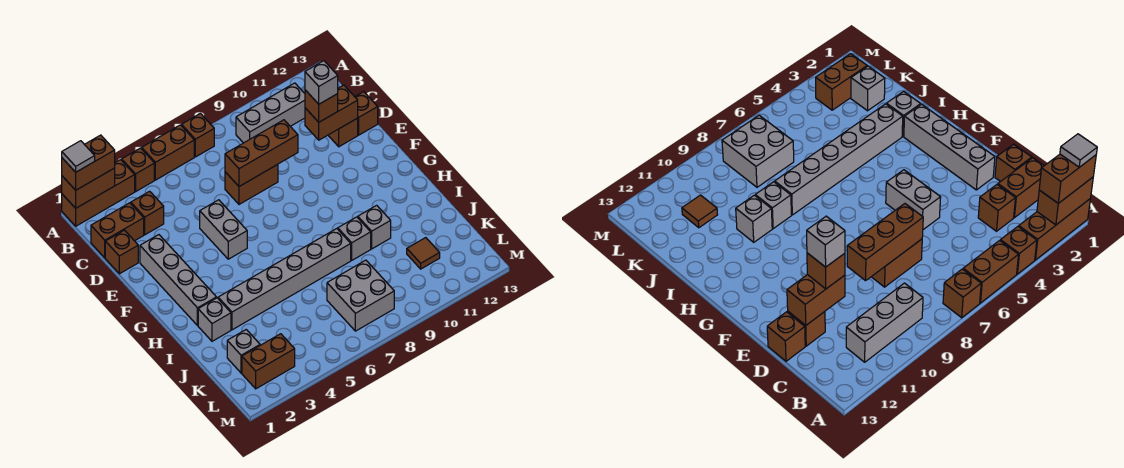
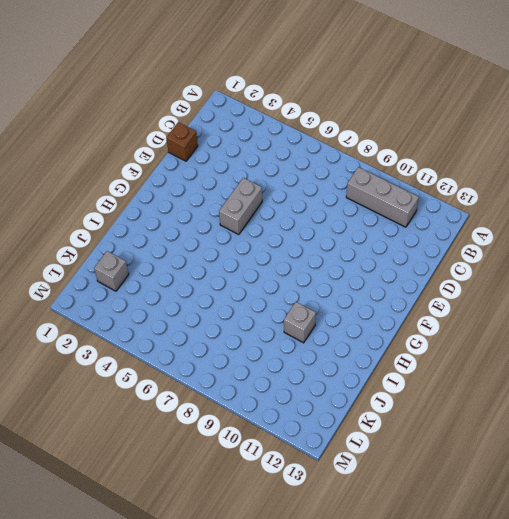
none -> brown 1x3 brick [62,160,135,226]
none -> brown 1x1 brick [122,148,154,192]
none -> brown 1x2 brick [142,125,194,180]

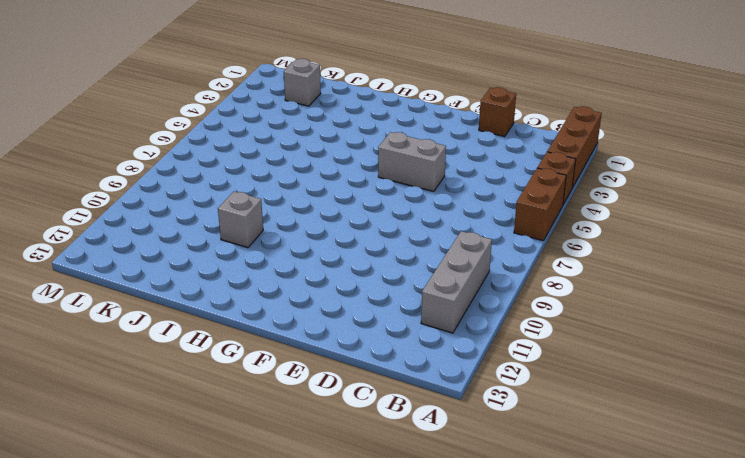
none -> brown 1x1 brick [181,113,214,157]
none -> brown 1x2 brick [91,203,144,258]
none -> brown 1x1 brick [131,191,164,235]

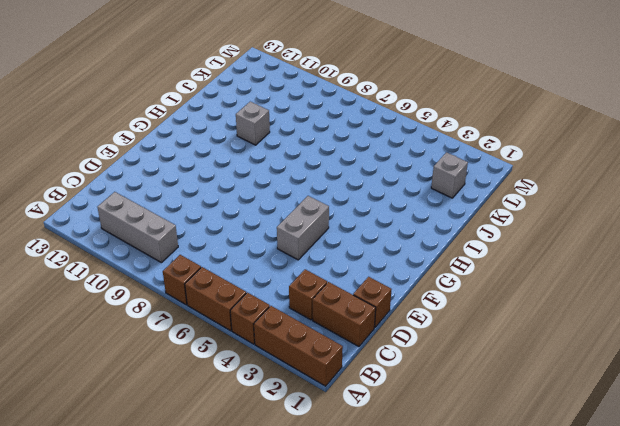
none -> brown 1x2 brick [225,164,278,204]
none -> brown 1x1 brick [328,118,358,147]
none -> brown 1x1 brick [355,92,378,135]

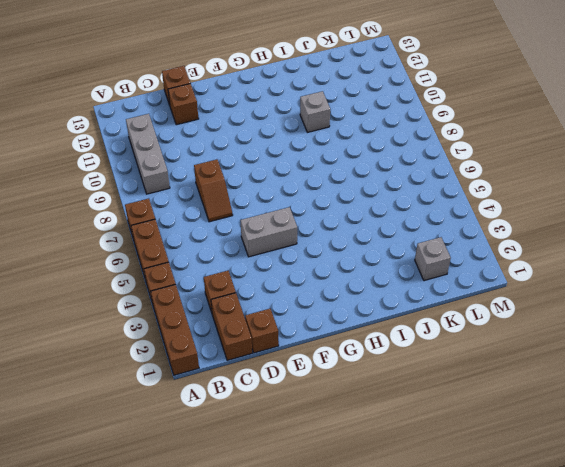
brown 1x2 slope [194,159,233,222] -> brown 1x2 brick [225,164,278,204]
none -> grey 1x4 brick [140,235,216,326]
none -> grey 1x1 brick [198,298,231,341]
none -> grey 1x6 brick [218,229,351,330]

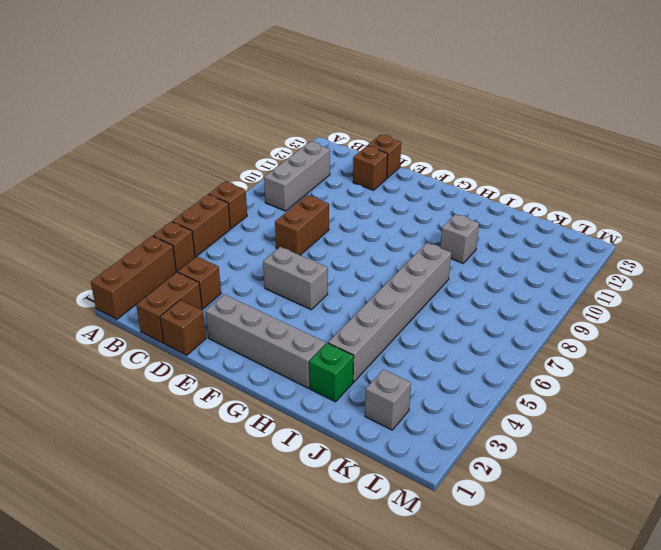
green 1x1 brick [309,343,354,402] -> grey 1x1 brick [198,298,231,341]
none -> grey 1x1 brick [338,217,371,260]
none -> grey 2x2 brick [327,260,394,331]
none -> brown 1x1 tile [407,238,440,269]

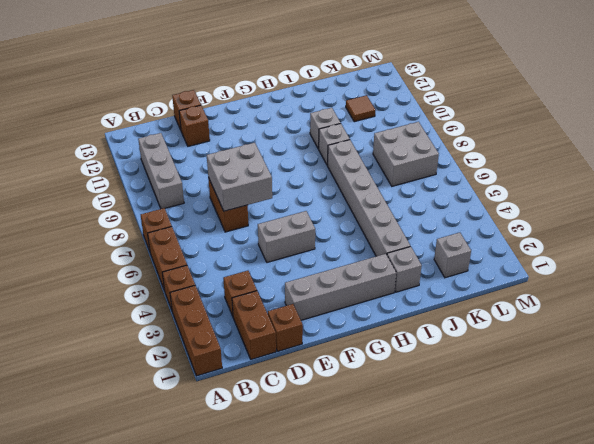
grey 2x2 brick [207,143,272,211] -> brown 1x3 brick [225,120,298,186]
none -> brown 1x2 brick [242,334,295,389]
none -> brown 1x2 brick [62,168,115,208]
none -> brown 1x2 brick [305,85,358,140]

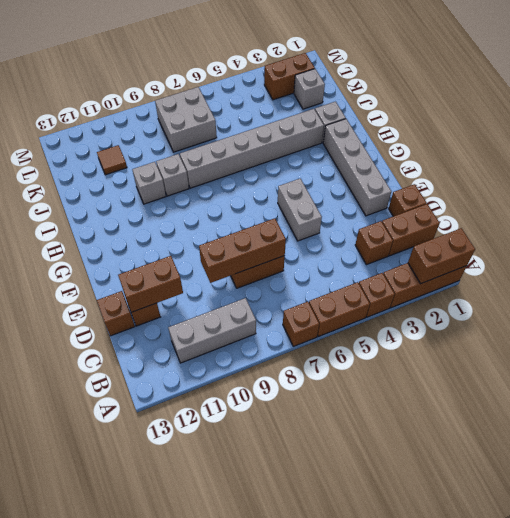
none -> brown 1x2 brick [62,135,115,190]
none -> brown 1x1 brick [305,90,338,122]
none -> grey 1x1 tile [62,141,95,172]

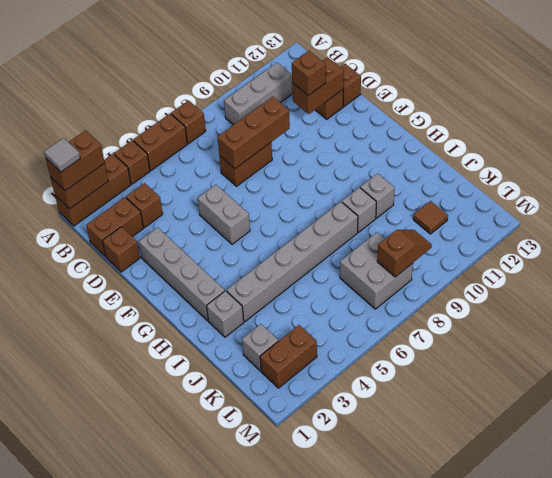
brown 1x2 slope [377,230,432,277] -> none
none -> grey 1x1 brick [305,61,338,104]

